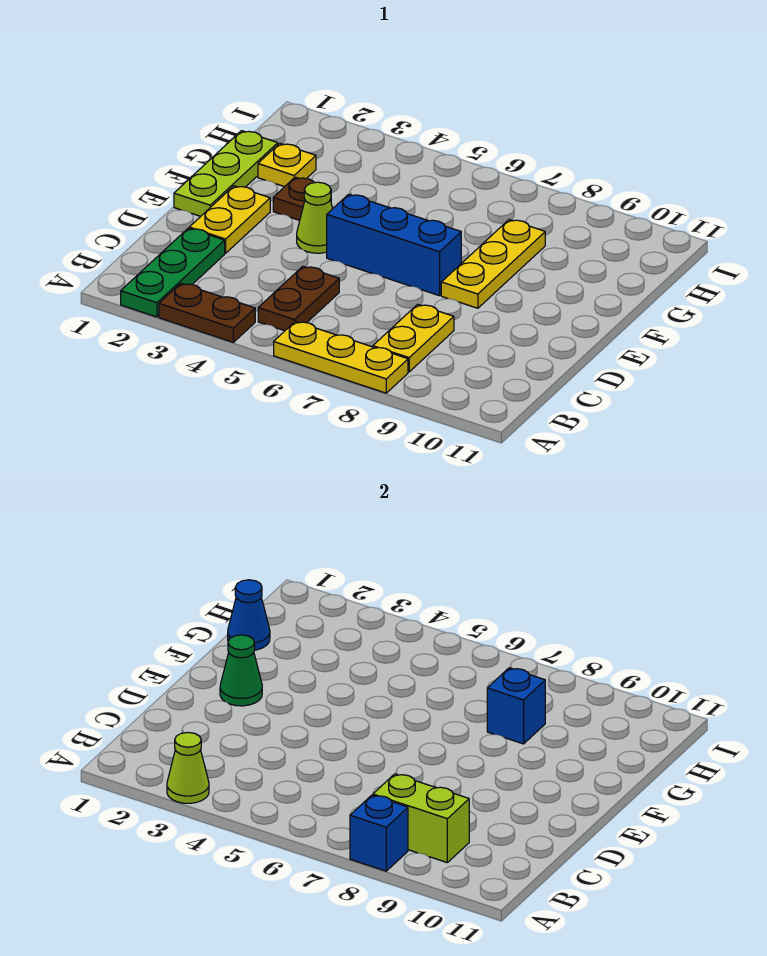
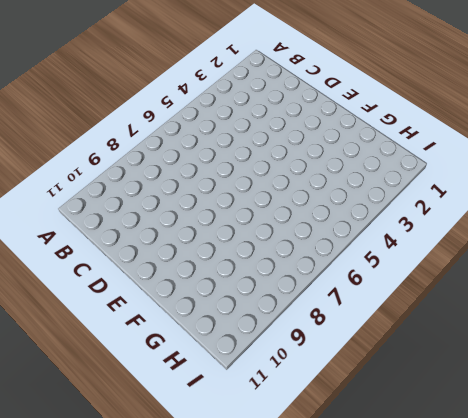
none -> green 1x3 plate [121,228,225,317]
none -> brown 1x2 plate [159,283,255,342]
none -> yellow 1x3 plate [274,321,408,393]

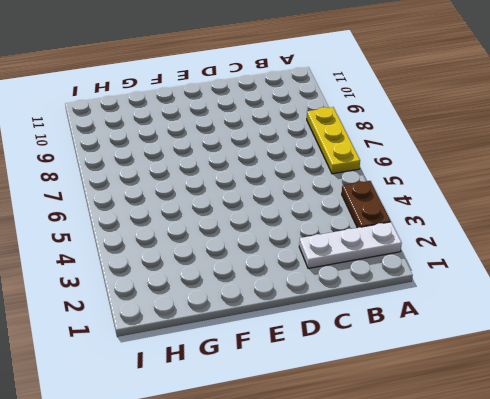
white 1x3 plate [299,222,402,268] -> green 1x3 plate [121,228,225,317]
none -> brown 1x2 plate [258,266,339,331]
none -> yellow 1x2 plate [373,304,454,372]
none -> yellow 1x2 plate [189,186,270,253]

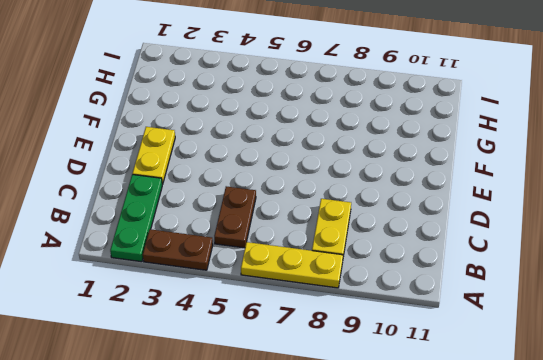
none -> lime 1x3 plate [174,131,278,216]
none -> lime 1x1 cone [297,182,333,253]
none -> blue 1x3 brick [327,194,461,296]

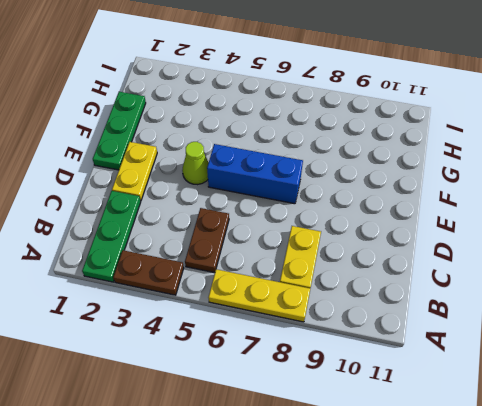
green 1x3 plate [93,92,146,170] -> lime 1x3 plate [174,131,278,216]
none -> yellow 1x3 plate [441,220,545,308]
none -> brown 1x1 plate [273,177,331,220]
none -> yellow 1x1 plate [258,143,316,187]

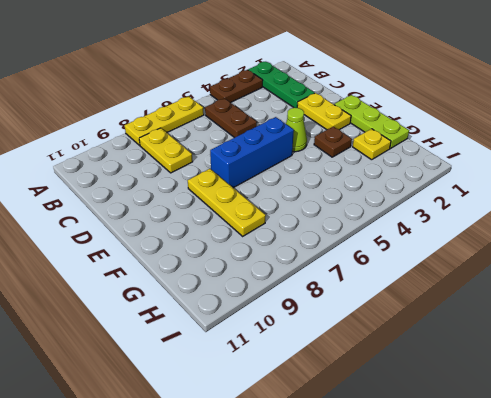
none -> lime 1x1 cone [167,732,209,803]
none -> blue 1x1 brick [350,795,408,871]
none -> lime 1x2 brick [373,774,469,862]

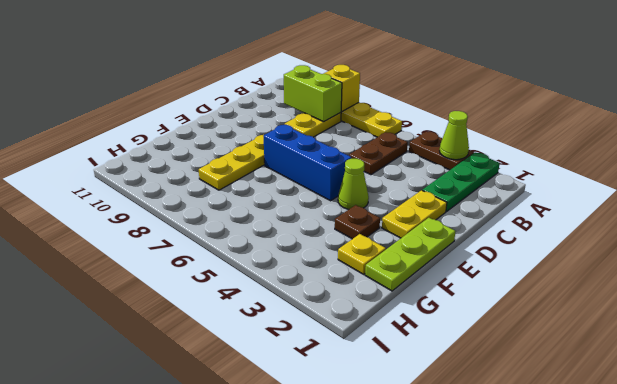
yellow 1x1 brick [324,65,360,112] -> blue 1x1 brick [350,795,408,871]
none -> green 1x1 cone [220,635,262,706]
none -> blue 1x1 cone [228,580,270,650]
none -> blue 1x1 brick [487,668,545,744]

